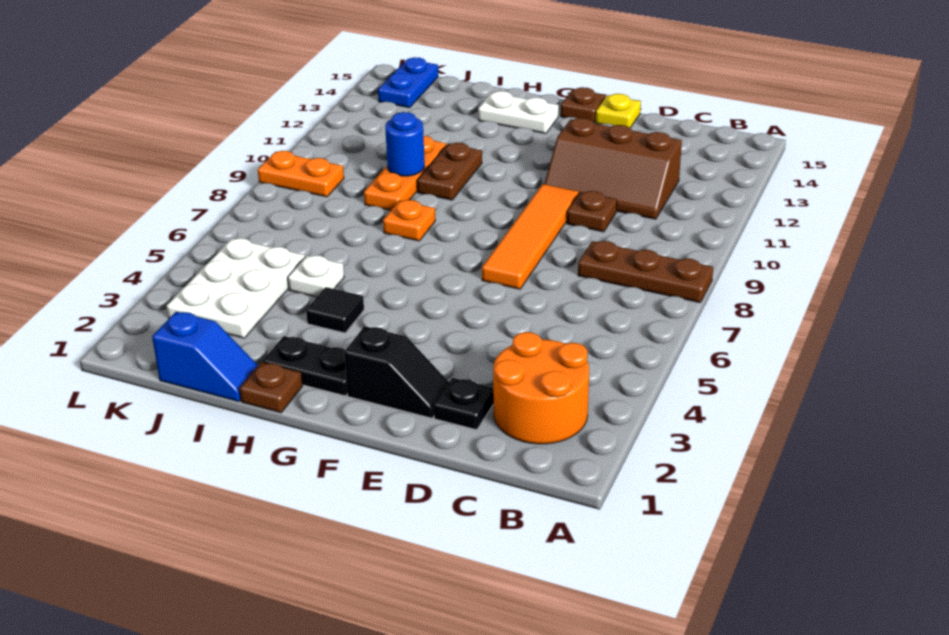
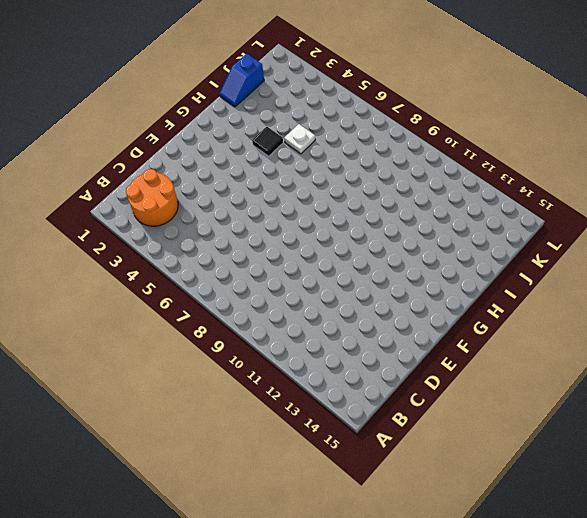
none -> brown 1x3 plate [578,241,713,303]
none -> brown 2x3 slope [545,118,682,219]
none -> black 1x1 plate [434,378,494,430]

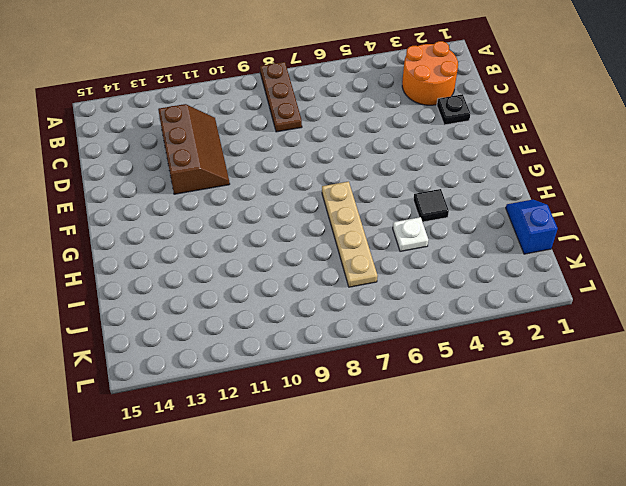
tan 1x4 plate [322,181,378,287] -> none
none -> brown 1x1 plate [567,191,617,232]
none -> black 1x2 slope [344,326,449,418]
none -> orange 1x4 tile [482,184,579,289]

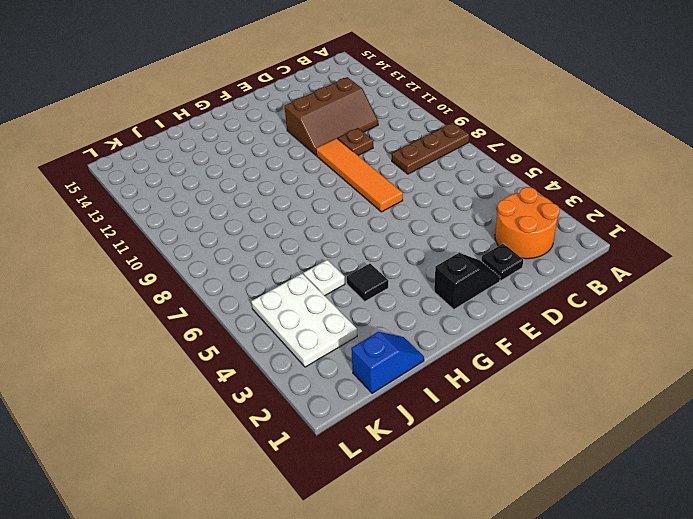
none -> yellow 1x1 plate [596,94,641,128]
none -> brown 1x1 plate [561,87,606,122]
none -> black 1x2 plate [263,336,348,396]

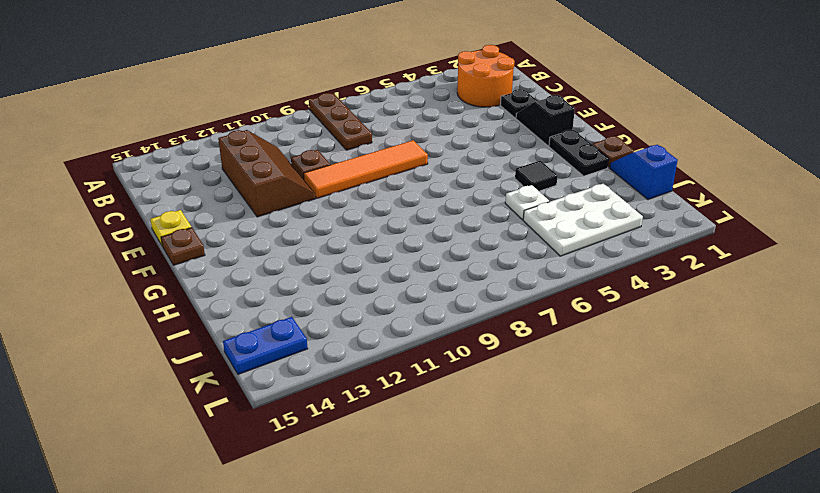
none -> white 1x2 plate [478,91,559,134]
none -> orange 1x1 plate [383,200,435,241]
none -> brown 1x2 plate [417,143,482,200]

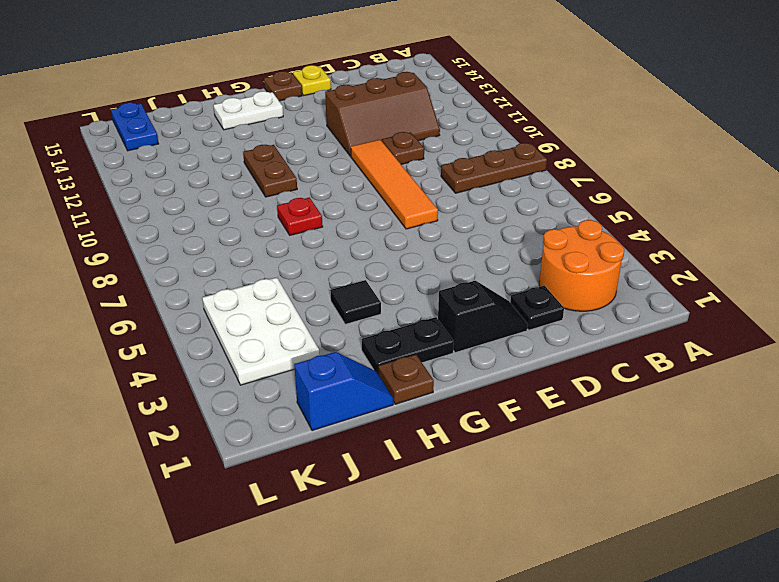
red 1x1 plate [277,197,323,235] -> orange 1x1 plate [383,200,435,241]
none -> white 1x1 plate [288,255,344,297]
none -> orange 1x3 plate [364,136,446,211]
none -> orange 1x2 plate [258,151,344,197]

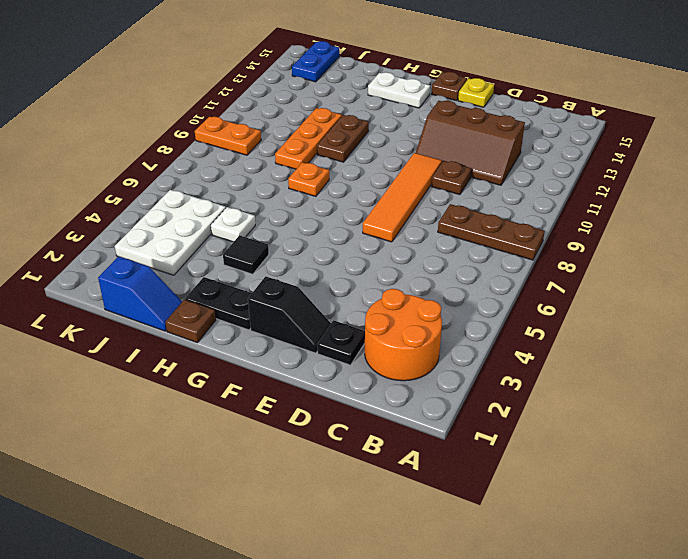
none -> blue 1x1 round brick [385,112,425,176]

